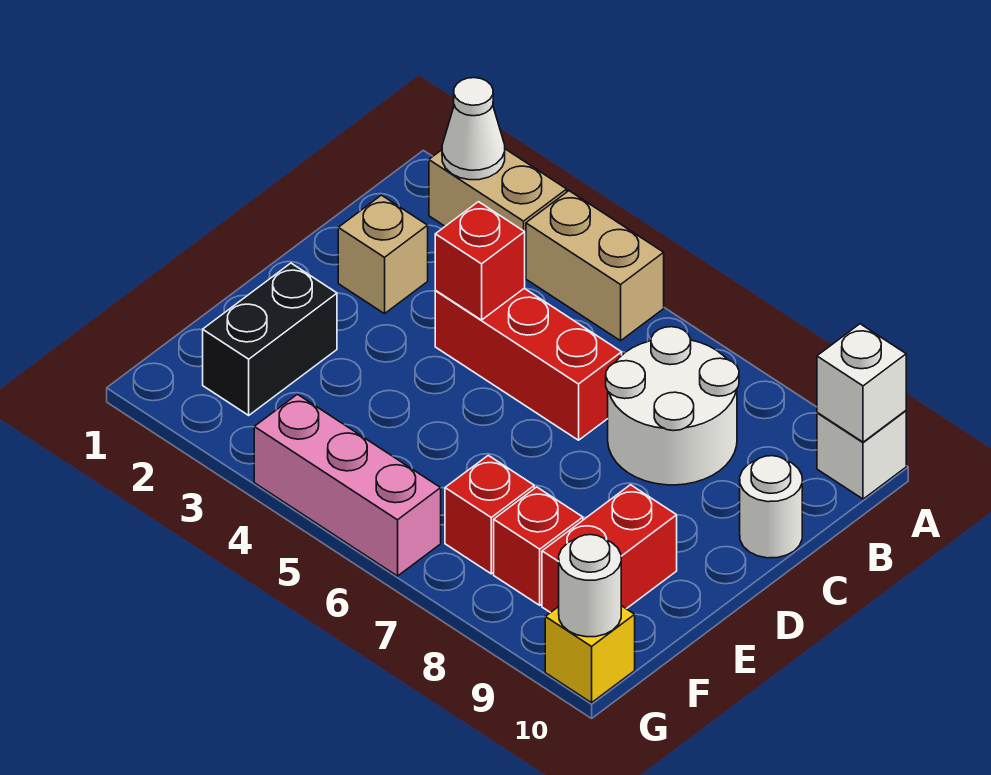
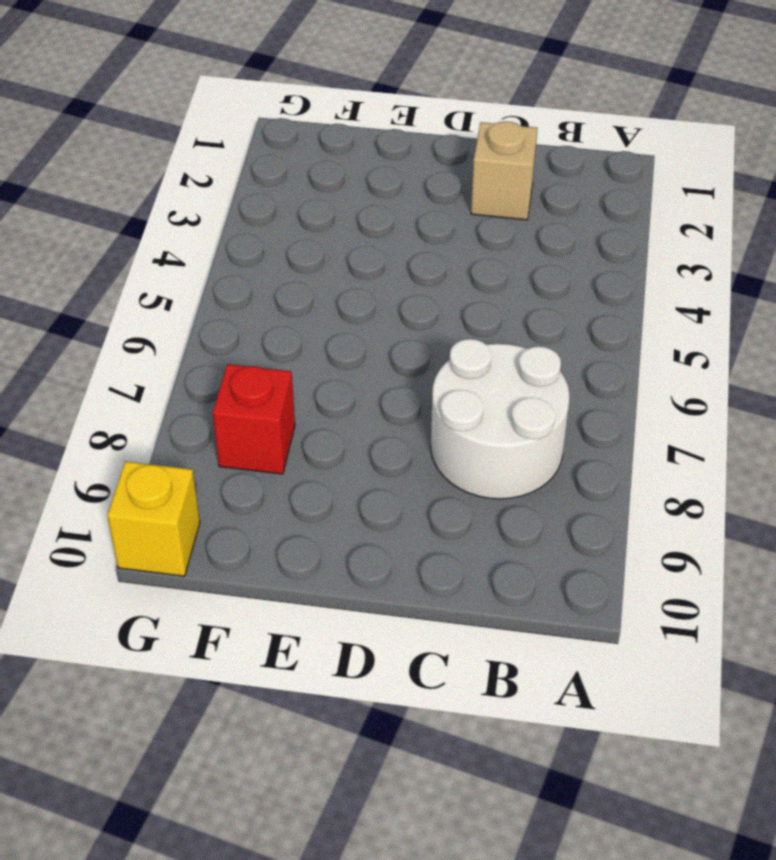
none -> tan 1x2 brick [429,149,567,276]
none -> tan 1x2 brick [526,191,664,341]
none -> white 1x1 brick [817,411,906,499]

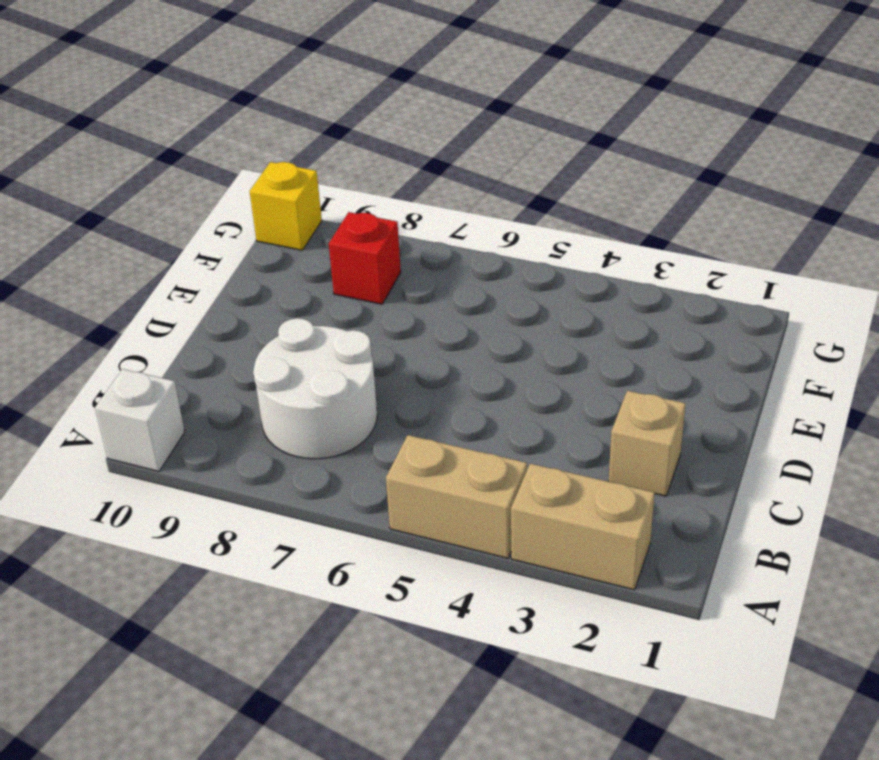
none -> red 1x3 brick [435,288,622,440]
none -> white 1x1 round brick [740,456,802,558]
none -> black 1x2 brick [203,263,337,415]

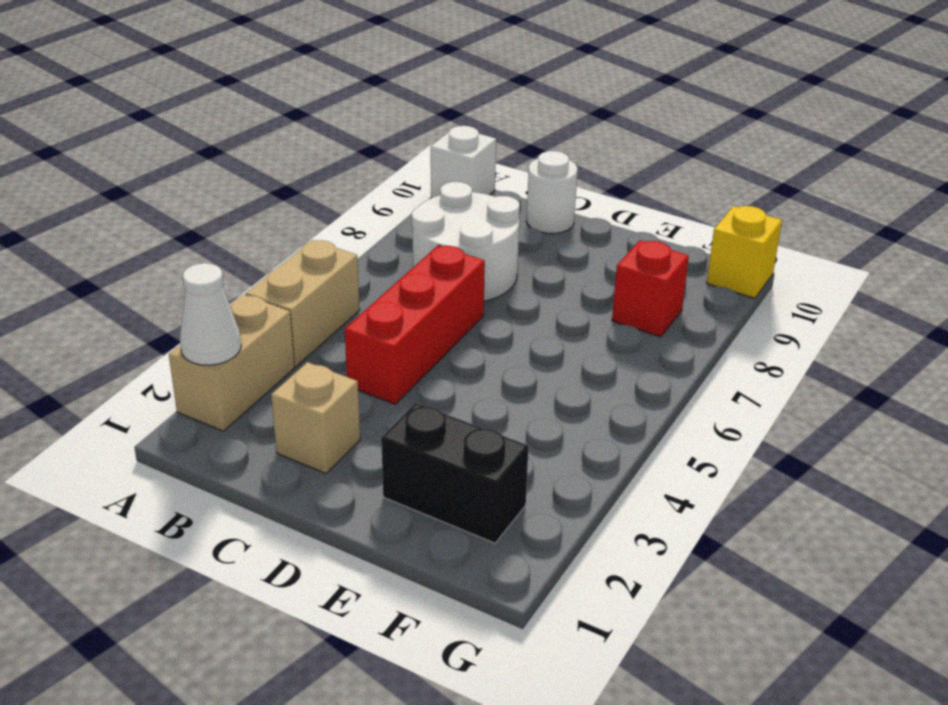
none -> red 1x2 brick [542,485,677,613]
none -> red 1x1 brick [445,455,534,574]
none -> pink 1x3 brick [254,394,441,576]

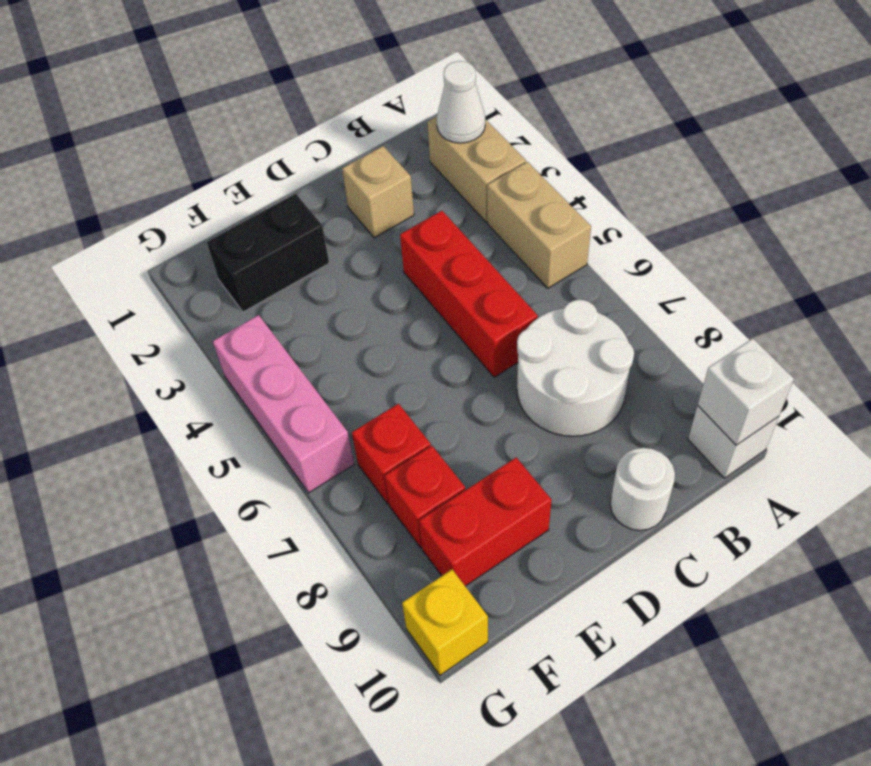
none -> red 1x1 brick [435,202,525,320]
none -> white 1x1 round brick [559,535,621,637]

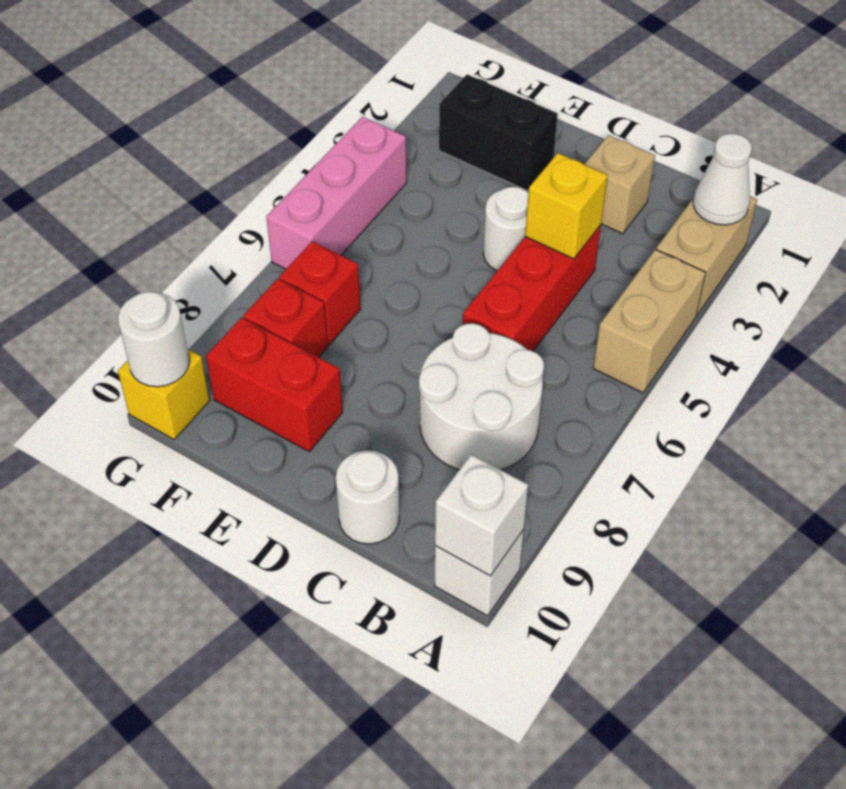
yellow 1x1 brick [525,153,608,259] -> red 1x1 brick [435,202,525,320]
white 1x1 round brick [483,187,529,271] -> none

